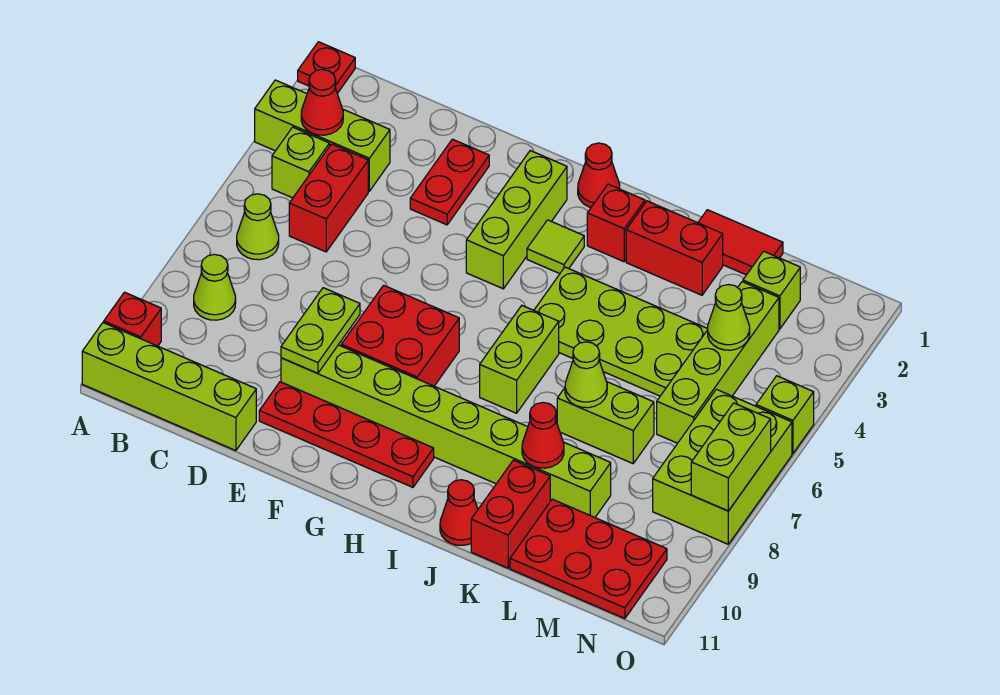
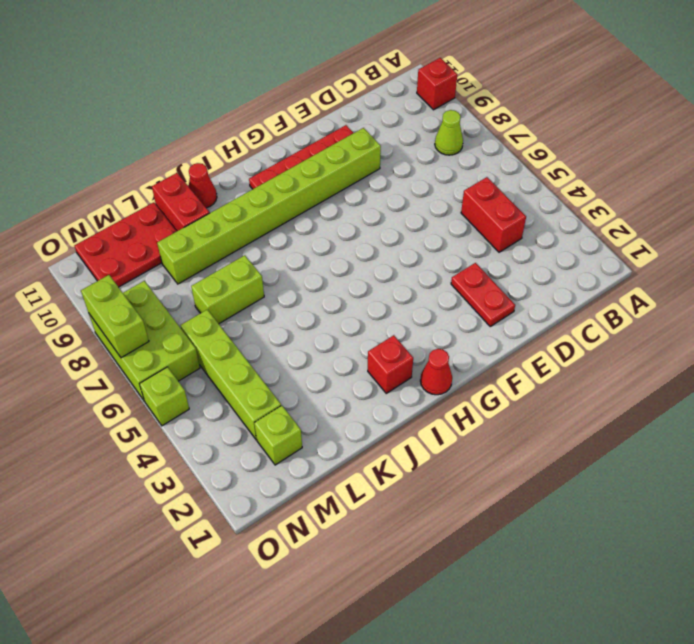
none -> red 1x1 plate [298,42,355,93]
none -> lime 1x3 brick [255,80,390,191]
none -> lime 1x4 brick [82,323,256,451]
none -> lime 1x1 brick [272,127,330,198]

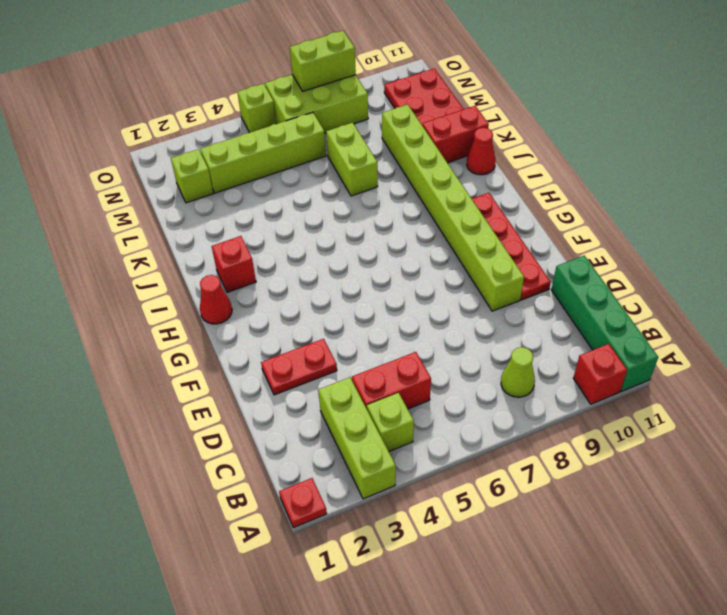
green 1x4 brick [551,256,658,392] -> lime 1x4 brick [82,323,256,451]
none -> lime 1x1 cone [237,194,279,260]
none -> red 2x2 brick [341,285,459,386]
none -> lime 1x3 brick [466,151,567,289]
none -> lime 1x1 tile [527,220,584,274]

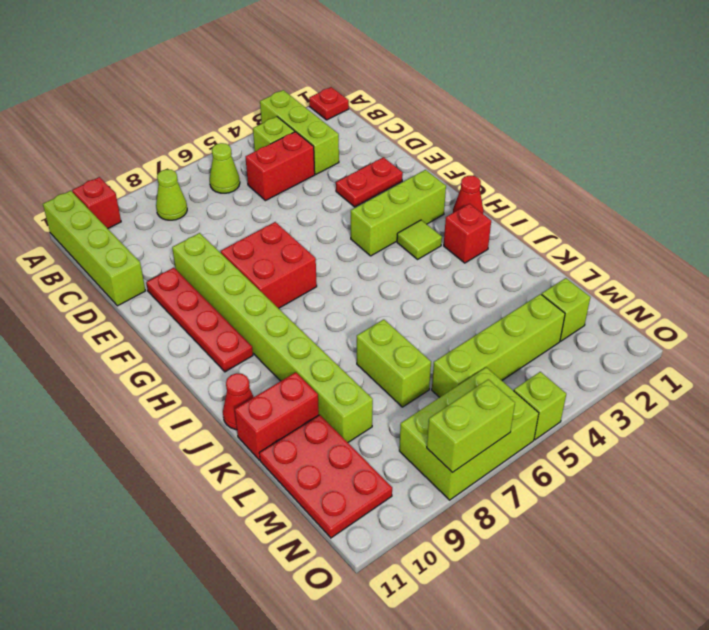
none -> lime 2x4 plate [534,267,708,396]
none -> lime 1x2 brick [480,306,559,413]
none -> red 1x2 brick [626,201,723,295]
none -> red 1x2 tile [698,210,783,275]

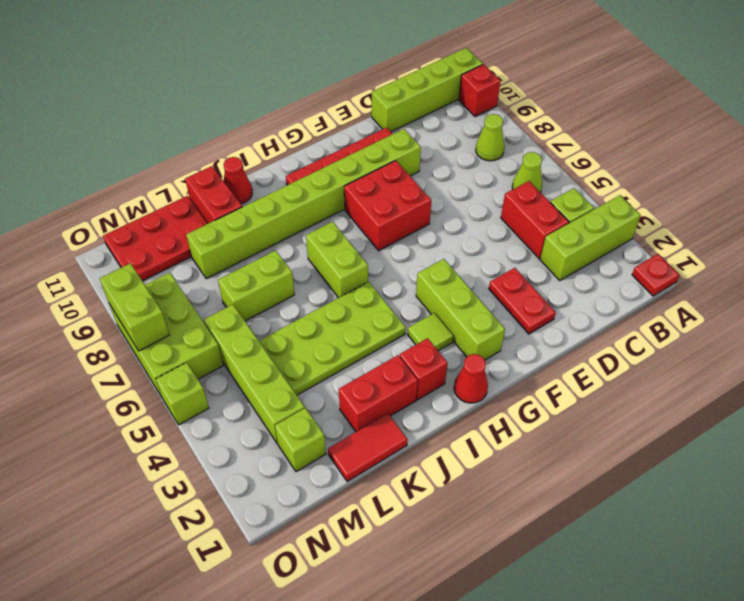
none -> red 1x1 cone [301,70,343,135]
none -> lime 1x2 plate [281,288,360,373]
none -> lime 1x1 cone [565,342,607,408]
none -> red 1x1 cone [522,403,564,468]

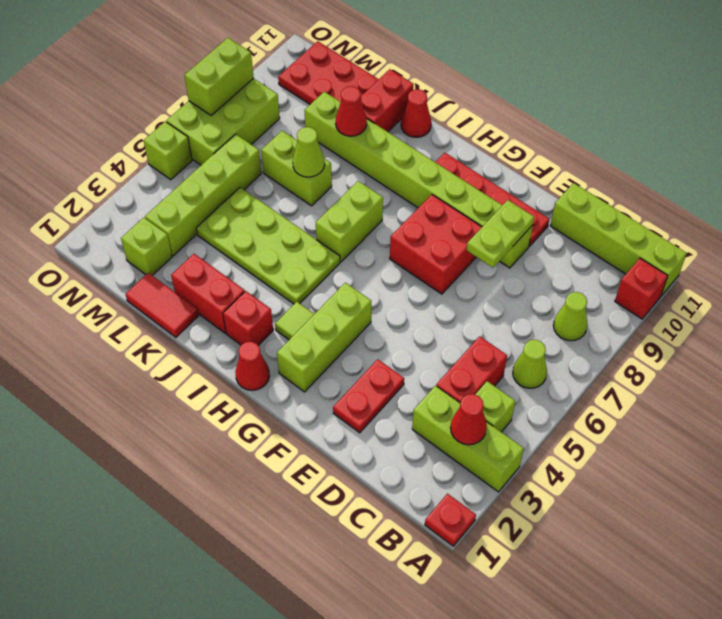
none -> lime 1x1 cone [708,285,750,350]

